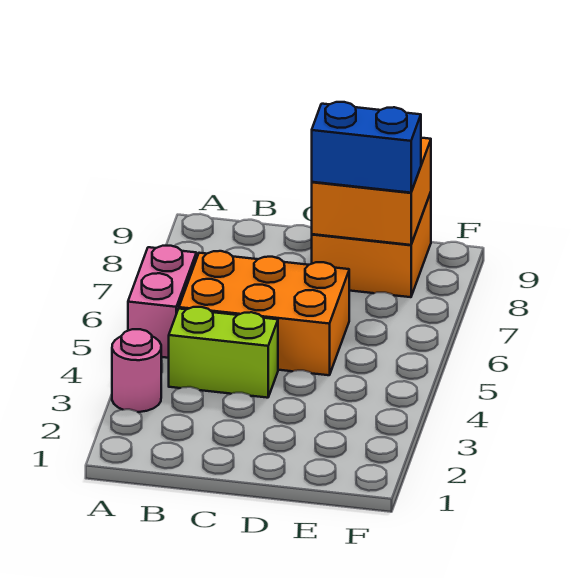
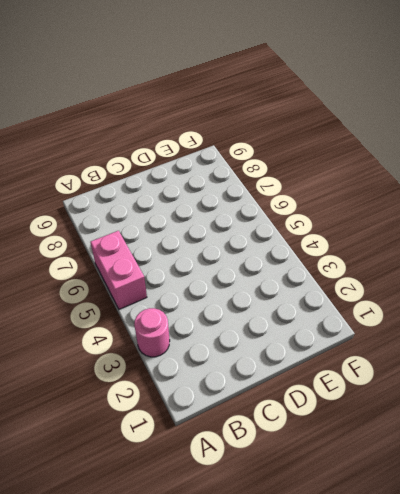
none -> lime 1x2 brick [169,307,278,398]
none -> orange 2x3 brick [179,251,349,375]

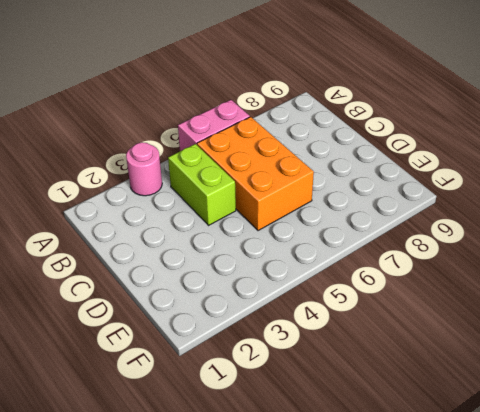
none -> orange 2x2 brick [312,192,431,297]
none -> orange 2x2 brick [312,138,431,245]

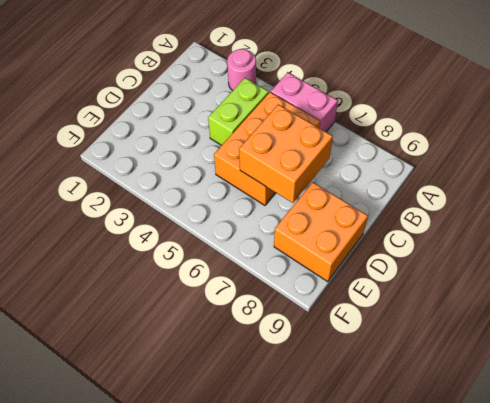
orange 2x2 brick [239,104,333,203] -> orange 2x2 brick moved to [312,138,431,245]
none -> blue 1x2 brick [312,102,421,193]

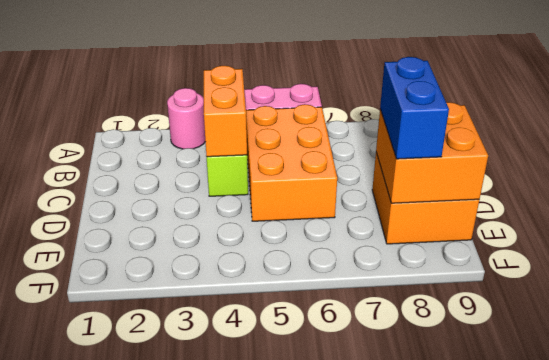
orange 1x2 brick [204,66,247,157] -> none

